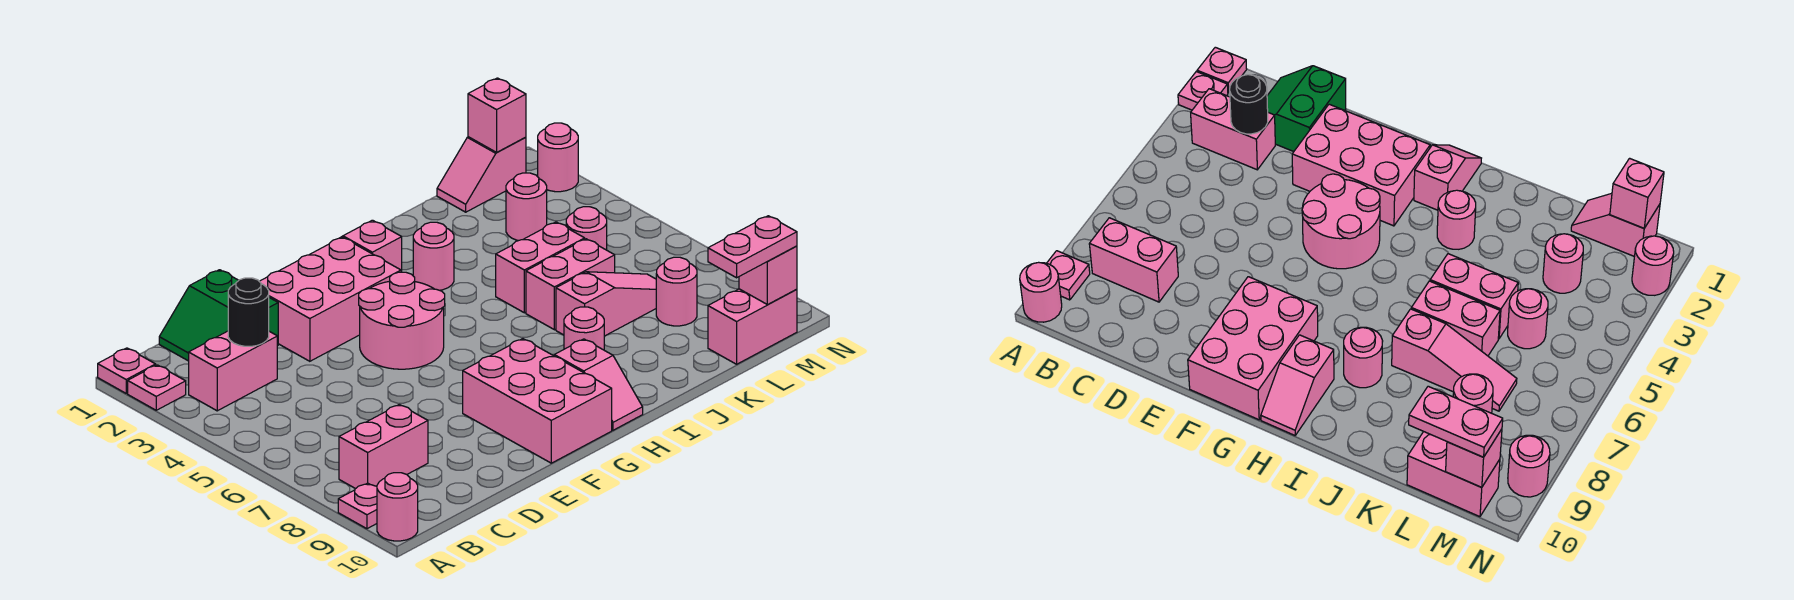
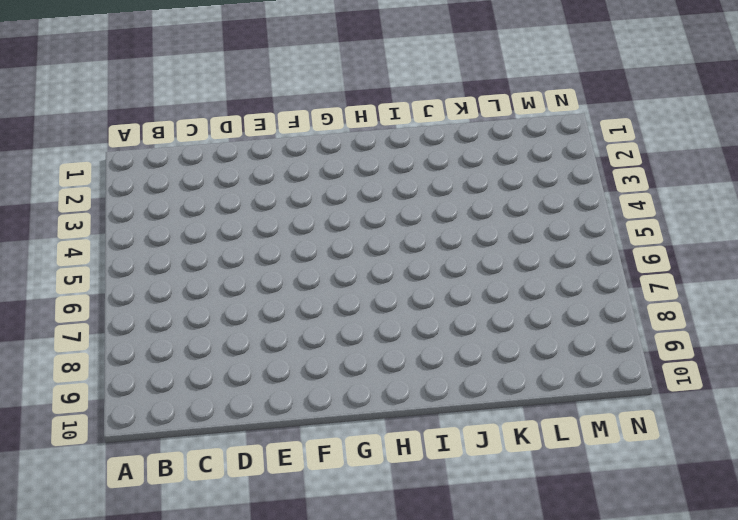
none -> pink 1x1 plate [98,348,156,393]
none -> pink 1x1 plate [128,365,186,410]
none -> pink 1x1 plate [338,483,377,529]

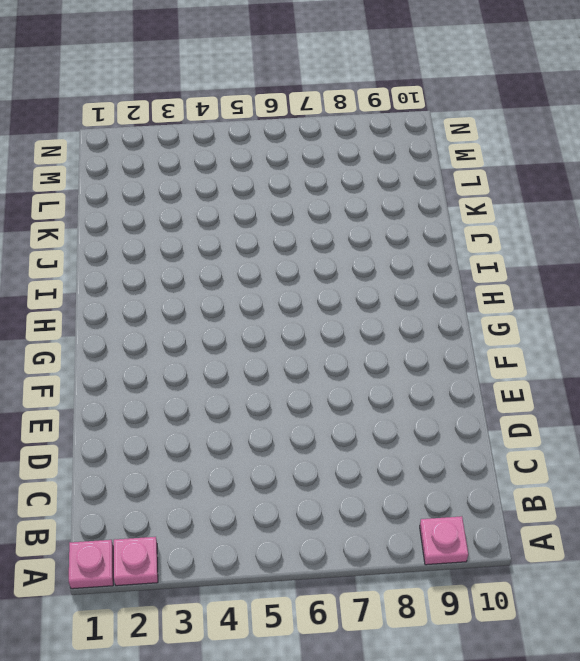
none -> pink 1x1 round brick [377,473,418,541]
none -> pink 1x2 brick [189,331,277,411]
none -> pink 1x2 brick [339,404,428,489]

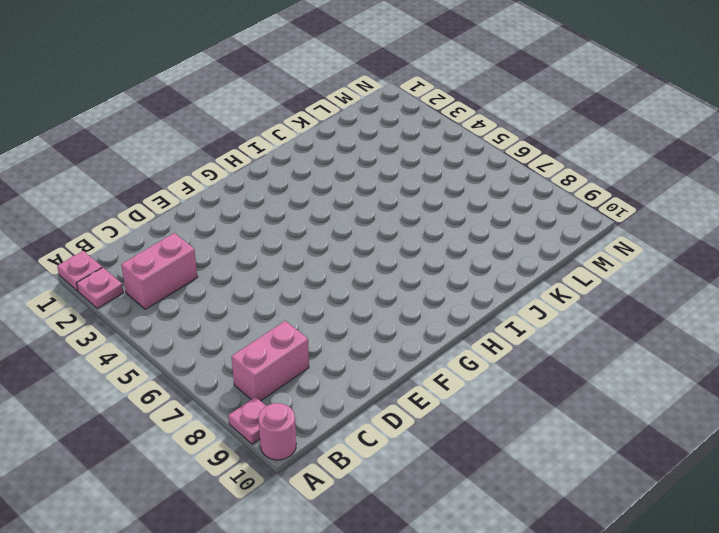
none -> green 2x2 slope [159,270,278,361]
none -> pink 2x3 brick [259,237,401,361]
none -> pink 2x2 round brick [359,272,445,369]

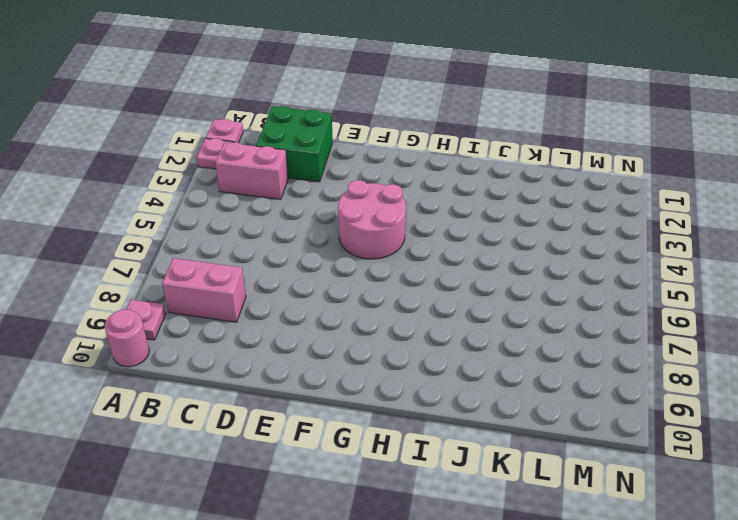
green 2x2 brick [256,106,333,182] -> green 2x2 slope [159,270,278,361]
none -> pink 2x3 brick [259,237,401,361]
none -> pink 2x3 brick [463,339,612,463]
none -> pink 1x2 slope [340,220,402,272]

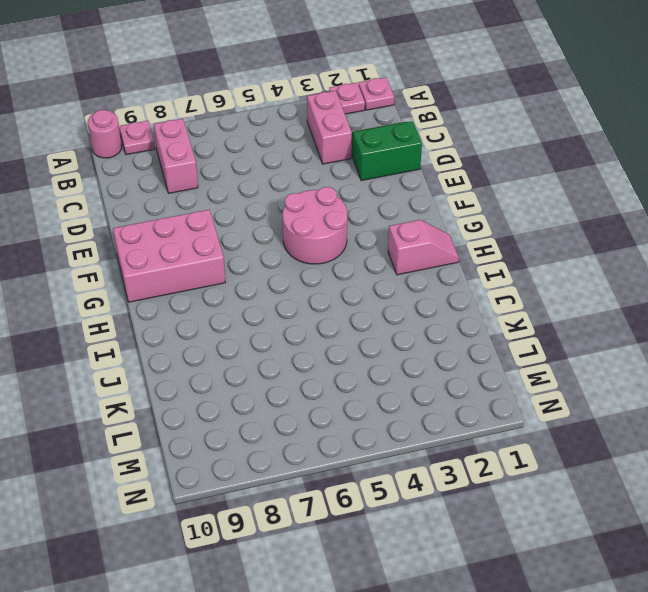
none -> pink 2x3 brick [259,237,401,361]
none -> pink 1x2 slope [554,339,643,430]
none -> pink 1x1 round brick [413,222,454,290]

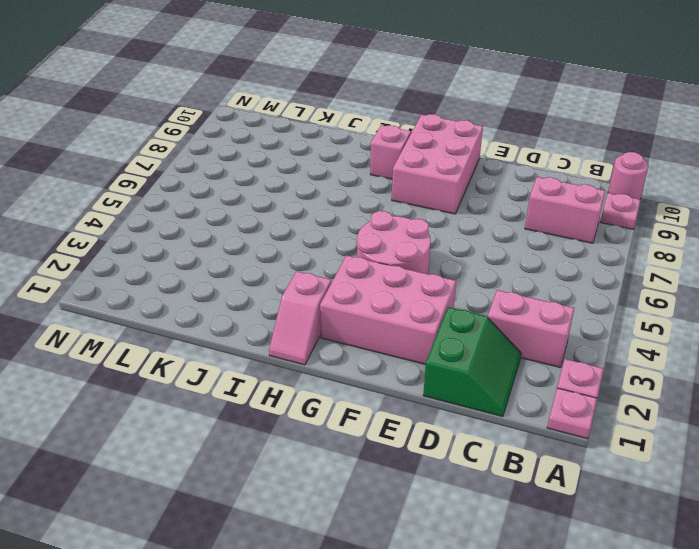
none -> pink 1x1 round brick [413,222,454,290]
none -> pink 1x1 round brick [564,307,604,350]
none -> pink 1x2 brick [496,222,585,313]

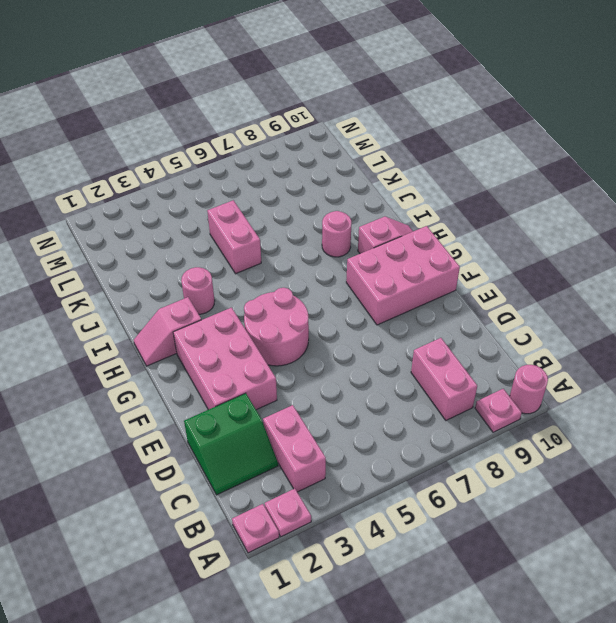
none -> pink 1x2 brick [526,239,615,330]
none -> pink 1x3 slope [556,272,656,336]
none -> pink 1x2 slope [437,137,526,212]

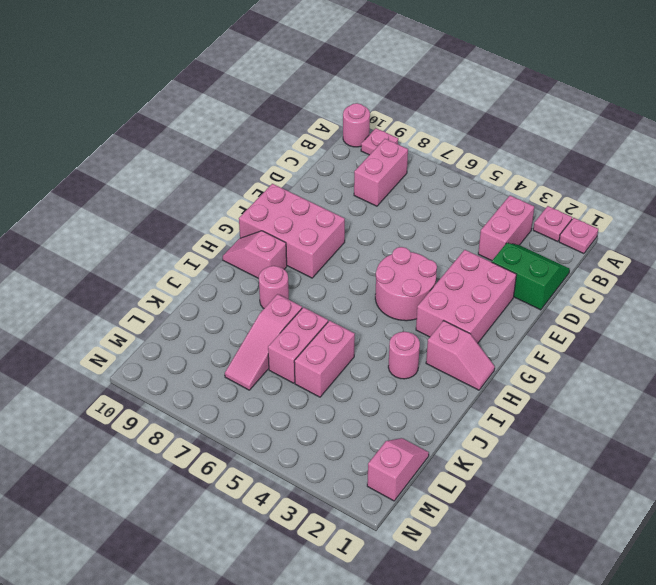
none -> pink 1x1 round brick [506,173,547,241]
none -> pink 1x1 round brick [566,207,607,250]
none -> pink 1x1 round brick [656,257,697,326]

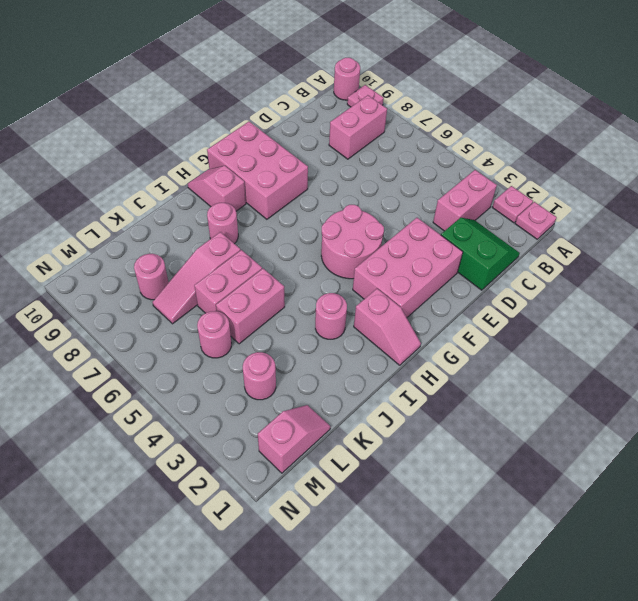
none -> pink 1x2 brick [708,289,797,364]
none -> pink 1x1 round brick [538,123,578,192]
none -> pink 1x1 round brick [1508,435,1550,497]

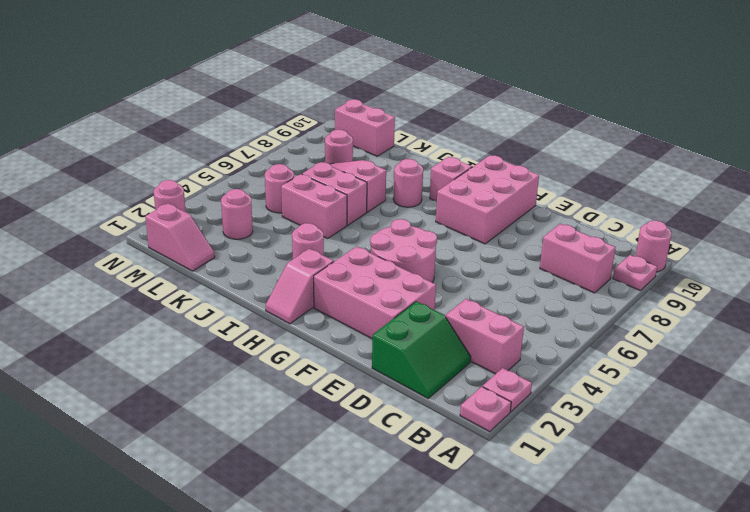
none -> pink 1x1 round brick [1508,435,1550,497]
none -> black 1x1 round brick [228,278,269,346]
none -> pink 1x1 brick [468,78,526,152]

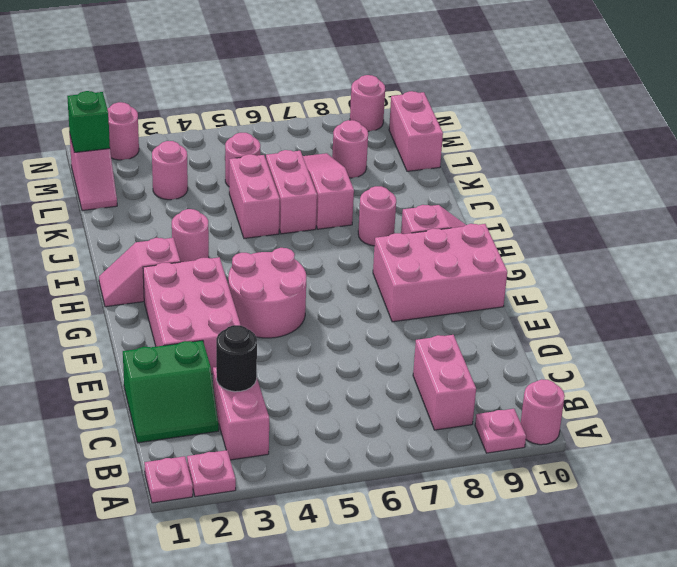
green 1x1 brick [67,91,110,152] -> pink 1x1 brick [468,78,526,152]
none -> pink 1x1 brick [739,246,797,305]
none -> pink 1x2 plate [708,216,797,278]

